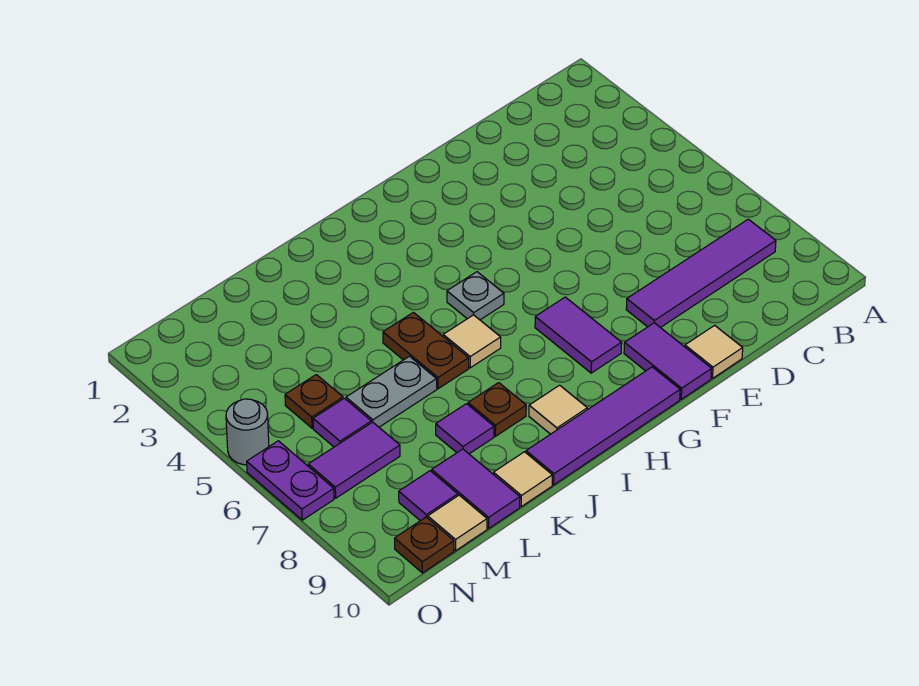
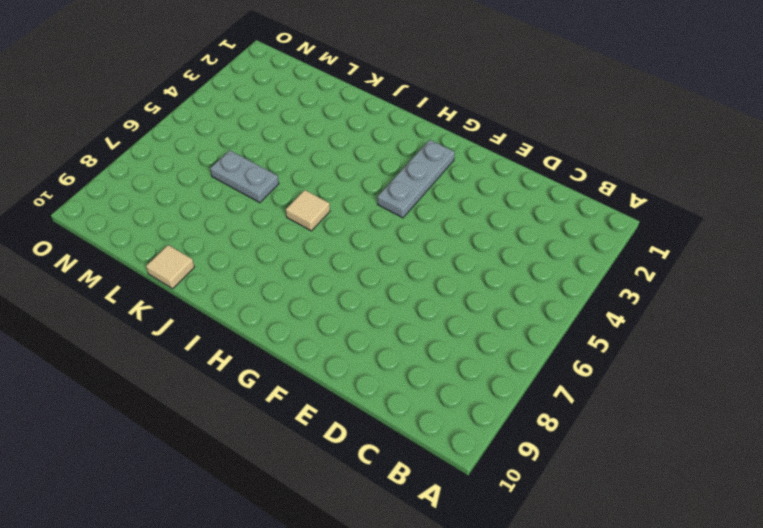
grey 1x3 plate [377,140,455,218] -> none
none -> purple 1x4 tile [626,219,776,328]
none -> tan 1x1 tile [685,325,743,378]
none -> purple 1x2 tile [624,323,712,399]

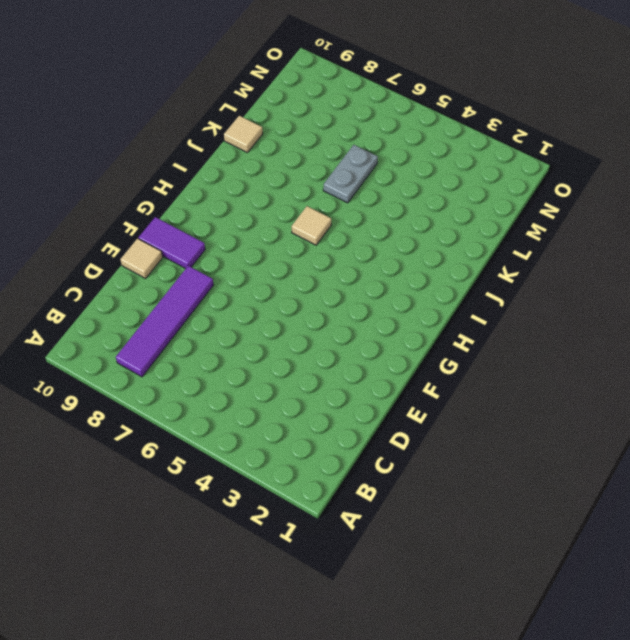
none -> purple 1x2 tile [535,297,622,373]
none -> purple 1x4 tile [526,367,680,485]
none -> grey 1x1 plate [447,272,504,320]

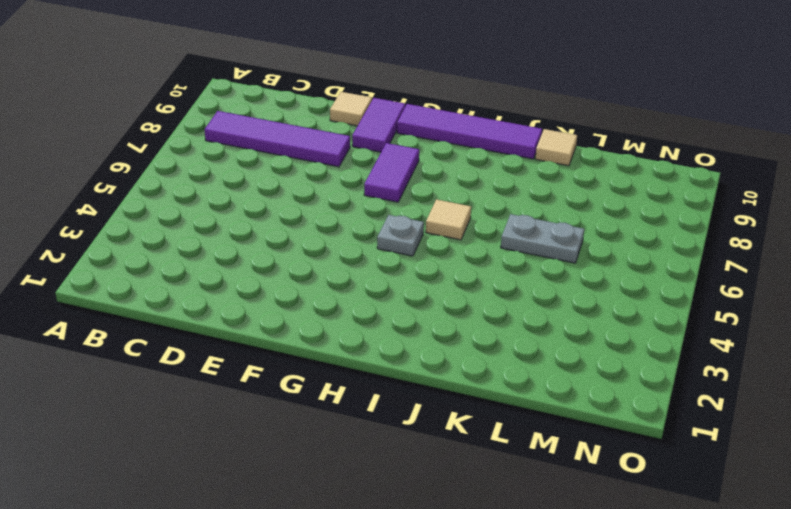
none -> tan 1x1 tile [529,385,587,434]
none -> brown 1x2 plate [383,312,469,389]
none -> brown 1x1 plate [468,383,526,436]

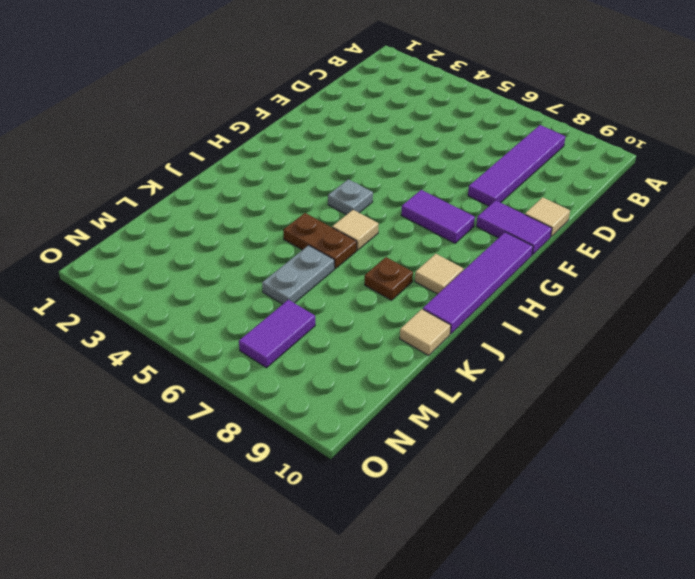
none -> purple 1x1 tile [436,404,494,454]
none -> purple 1x2 tile [432,449,520,528]
none -> brown 1x1 plate [285,375,343,428]

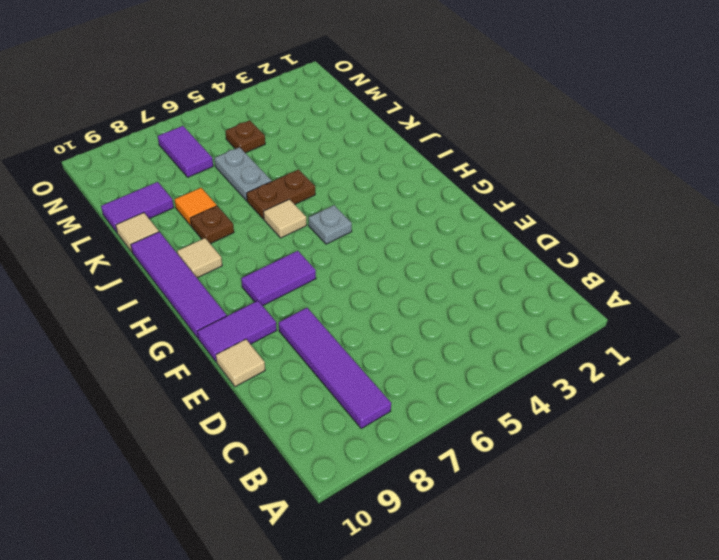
orange 1x1 tile [174,188,217,226] -> purple 1x1 tile [436,404,494,454]
none -> purple 1x1 tile [313,398,371,447]
none -> purple 1x1 tile [399,471,458,521]
none -> tan 1x1 tile [428,495,487,551]

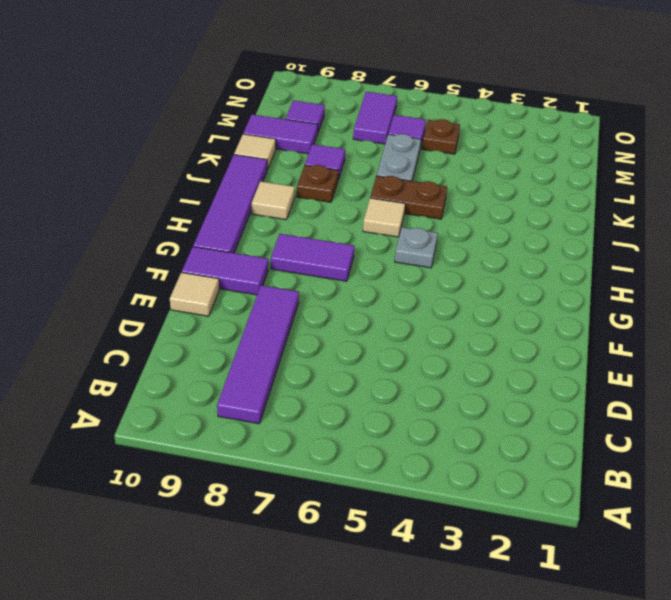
none -> tan 1x1 tile [428,495,487,551]
none -> brown 1x1 plate [395,517,454,573]
none -> grey 1x1 round brick [226,399,269,465]

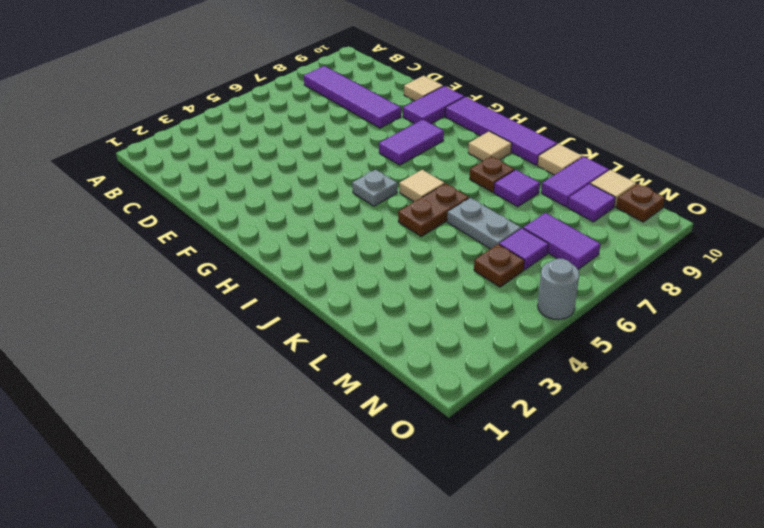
none -> purple 1x2 plate [247,441,334,520]

